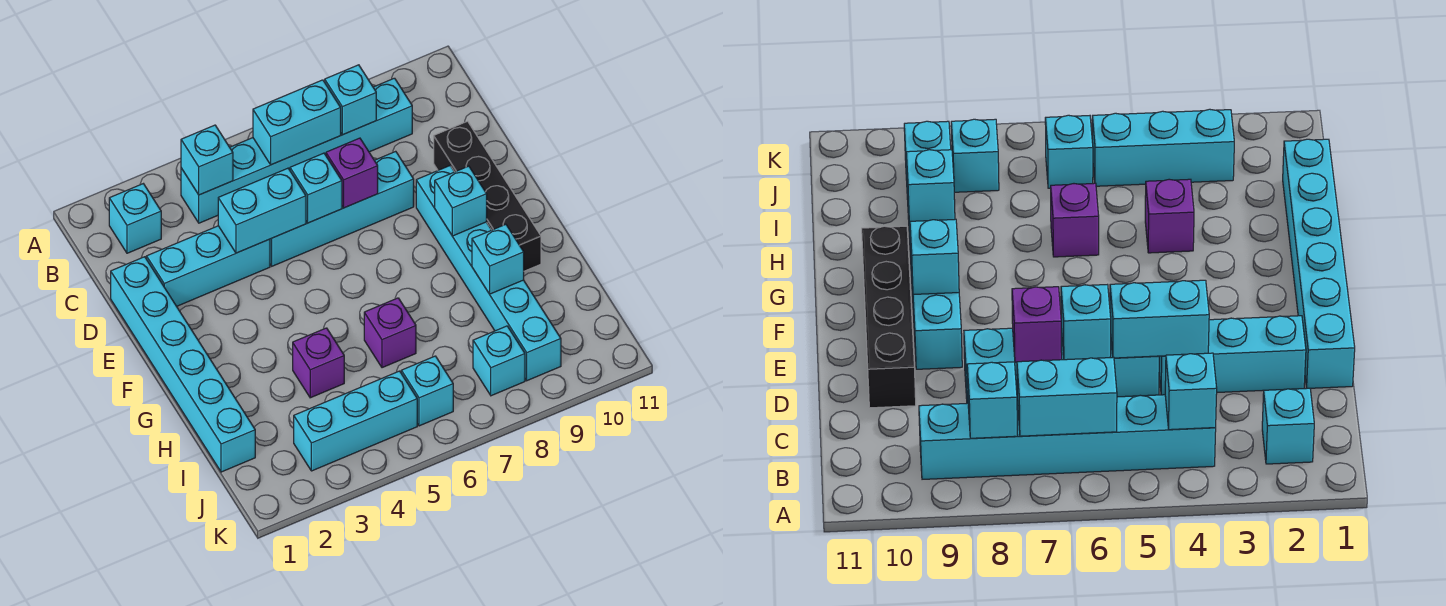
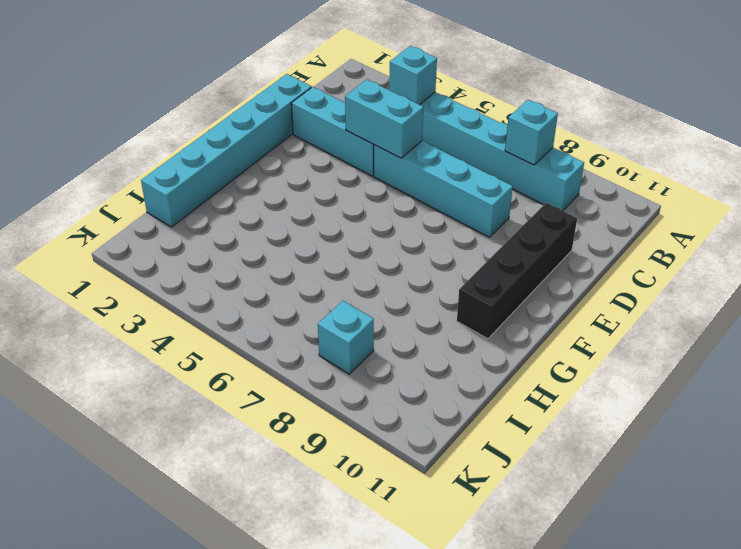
none -> cyan 1x1 brick [109,184,161,253]
none -> cyan 1x6 brick [416,166,561,381]
none -> purple 1x1 brick [293,328,344,398]

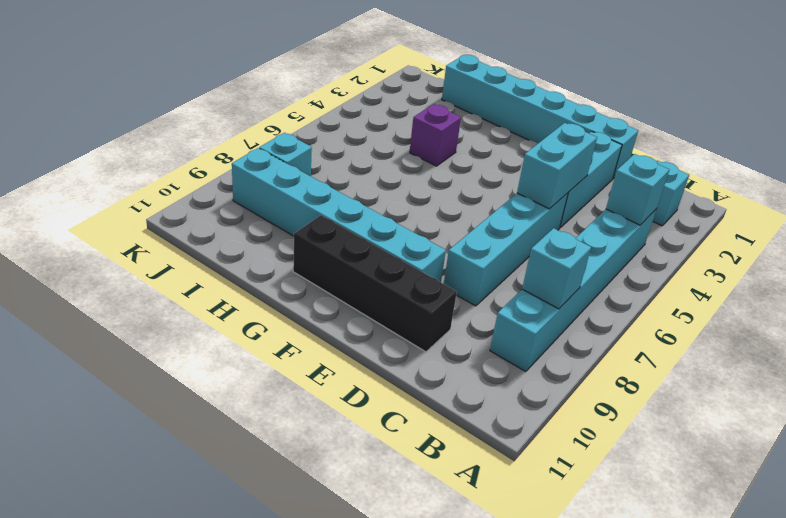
none -> purple 1x1 brick [364,298,416,368]
none -> cyan 1x3 brick [294,371,417,471]
none -> cyan 1x1 brick [401,356,453,426]

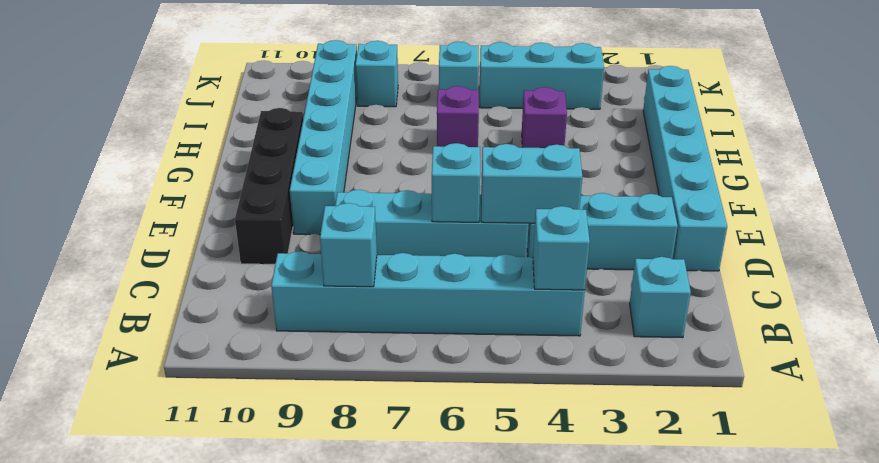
none -> cyan 1x2 brick [253,80,341,165]
none -> purple 1x1 brick [326,138,378,208]
none -> cyan 1x1 brick [435,166,487,236]

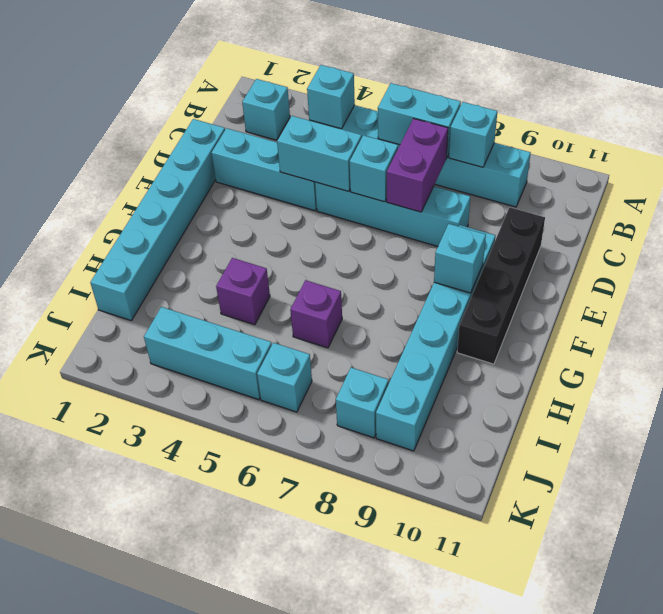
purple 1x2 brick [387,118,448,212] -> purple 1x1 brick [326,138,378,208]
none -> cyan 1x1 brick [472,224,524,294]

